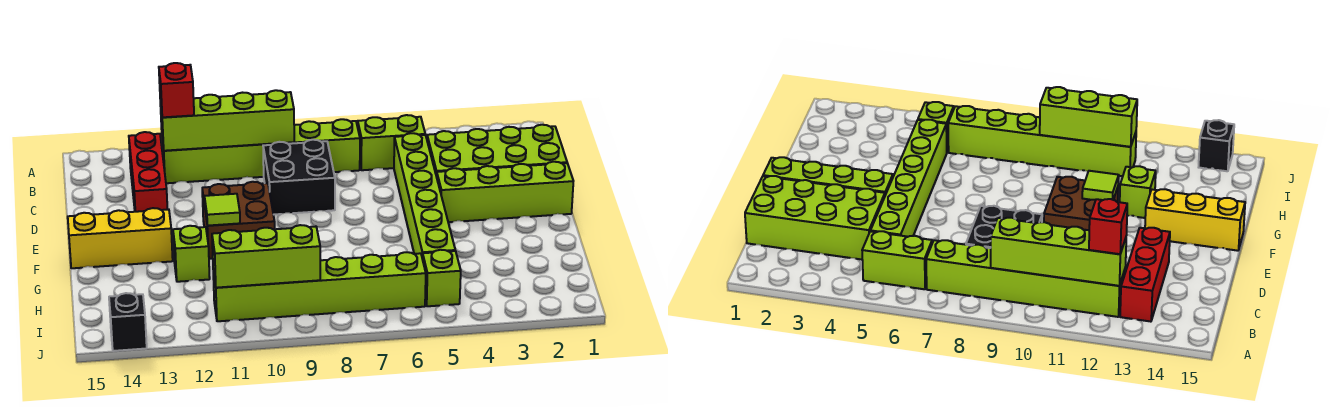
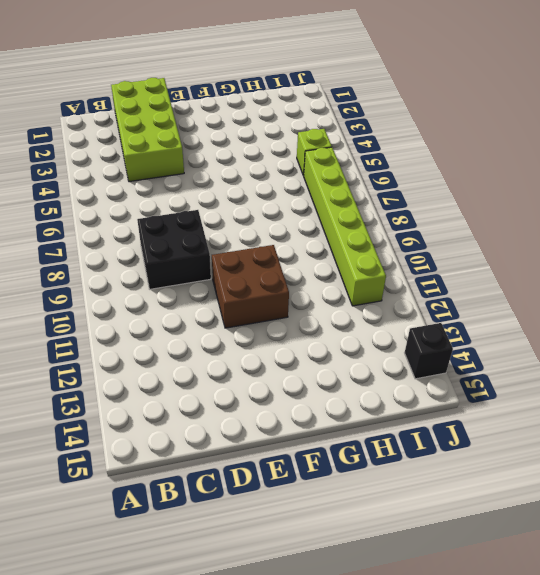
none -> lime 1x2 brick [358,115,425,170]
none -> lime 1x6 brick [162,119,360,183]
none -> red 1x3 brick [129,132,168,212]

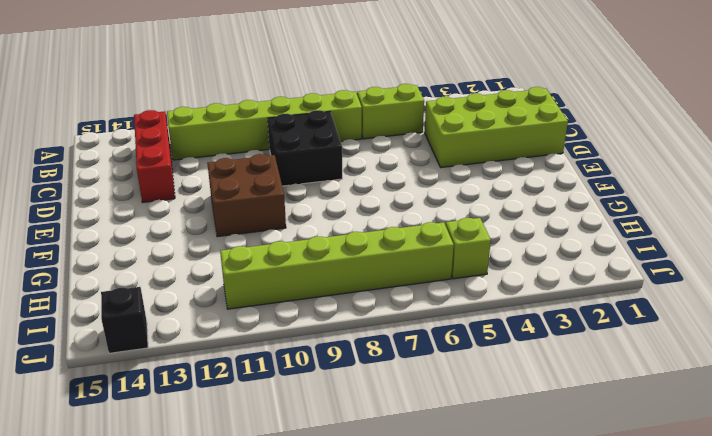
none -> lime 1x6 brick [394,133,455,259]
none -> lime 1x4 brick [437,162,573,222]
none -> yellow 1x3 brick [68,208,173,268]

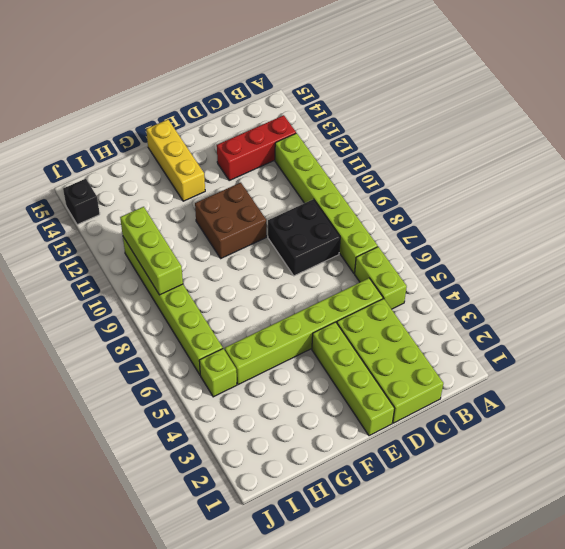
none -> lime 1x1 brick [173,226,210,282]
none -> lime 1x4 brick [160,90,294,151]
none -> lime 1x1 tile [204,194,240,226]

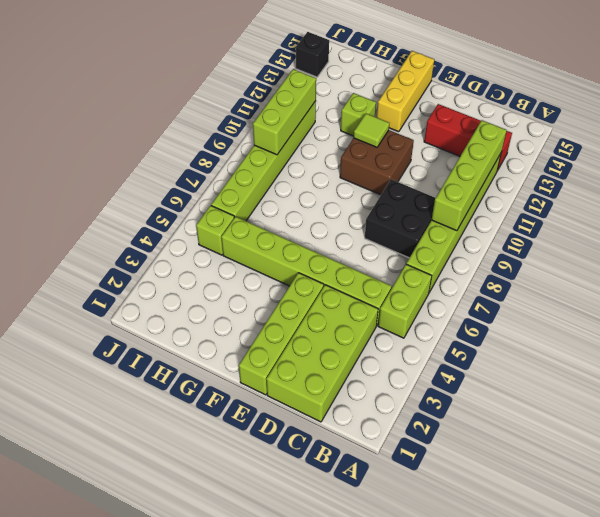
none -> red 1x1 brick [159,63,194,117]

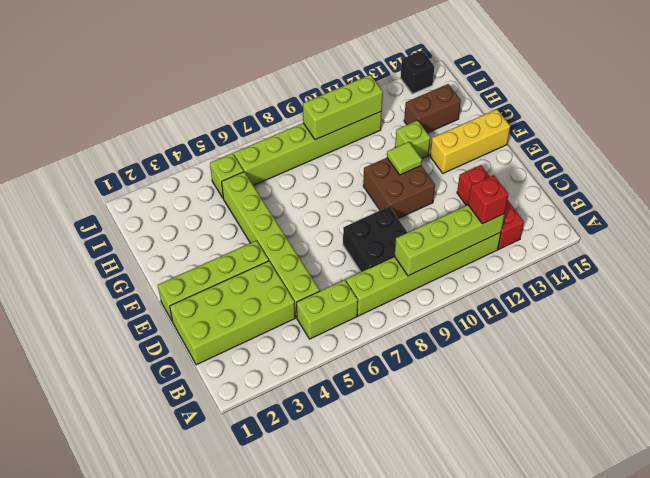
brown 1x2 brick [404,84,461,133] -> none

